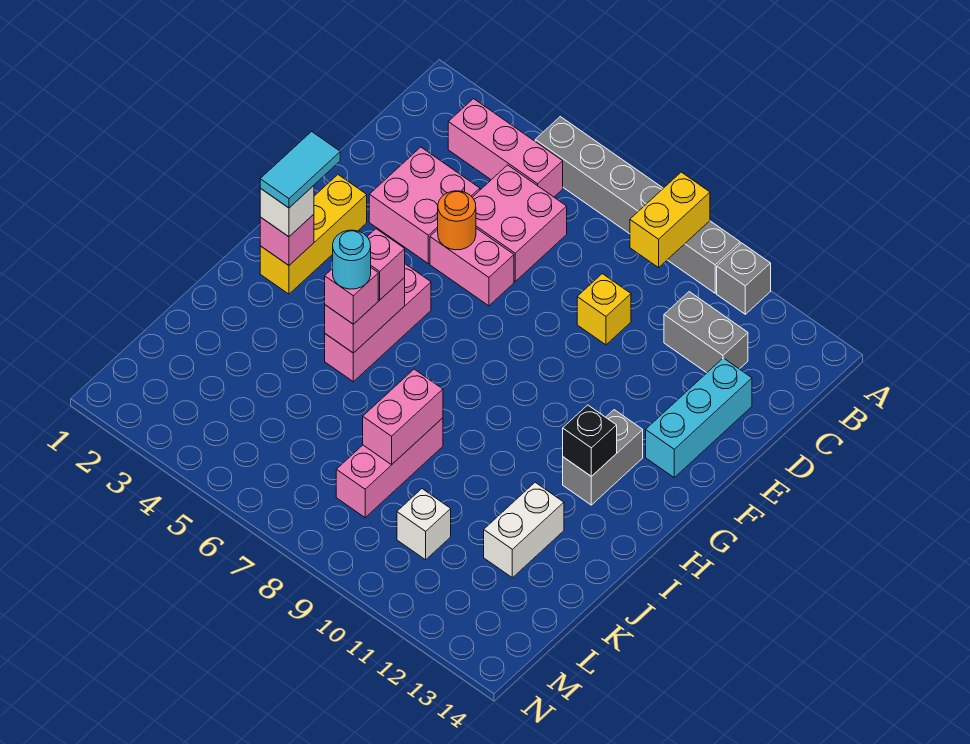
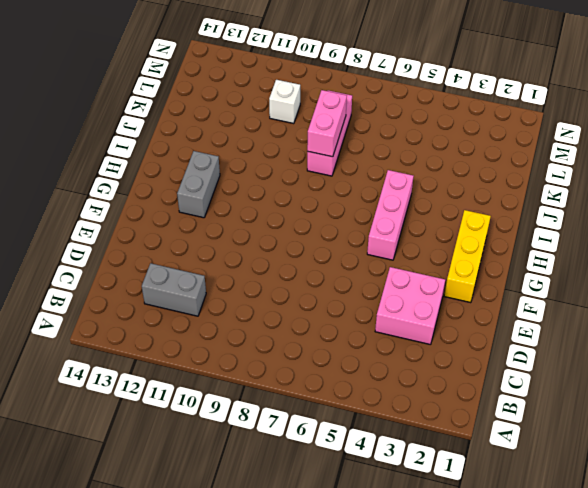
none -> grey 1x6 brick [535,117,740,293]
none -> grey 1x1 brick [717,243,771,314]
none -> pink 1x3 brick [448,99,563,197]

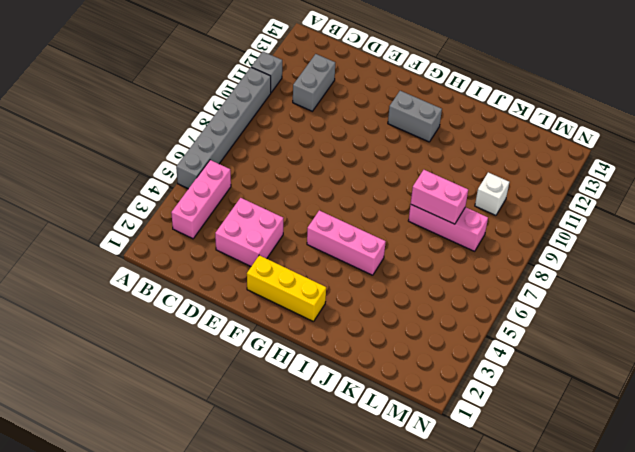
none -> pink 2x2 brick [472,165,567,281]
none -> yellow 1x1 brick [577,274,631,345]
none -> cyan 1x3 brick [646,358,752,477]

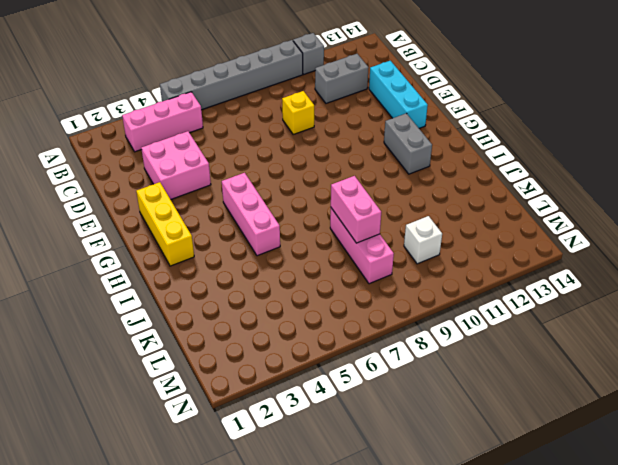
none -> pink 2x2 brick [472,165,567,281]
none -> pink 1x2 brick [430,228,514,306]
none -> white 1x2 brick [484,482,564,578]

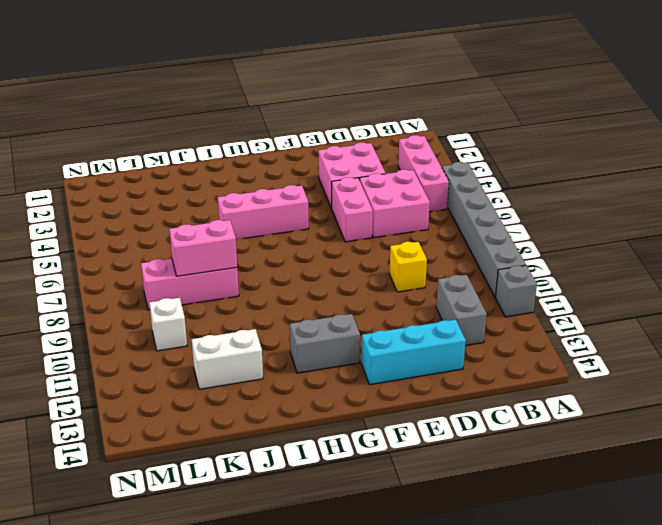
none -> yellow 1x3 brick [260,175,367,294]
none -> yellow 1x2 brick [630,172,710,268]
none -> orange 1x1 round brick [438,191,476,250]

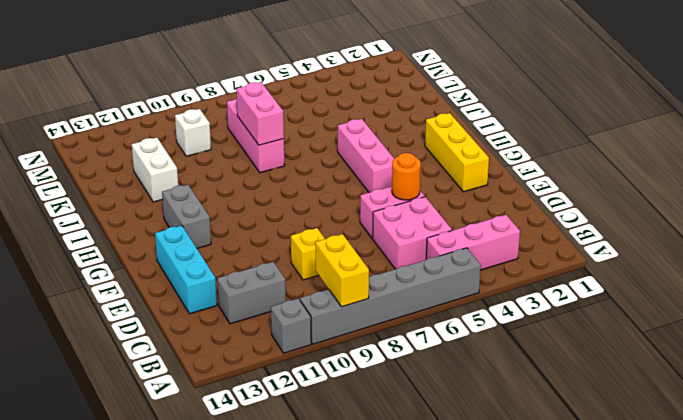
none -> pink 2x2 brick [369,147,480,264]
none -> pink 1x1 brick [260,214,314,265]
none -> pink 1x2 brick [325,278,405,353]

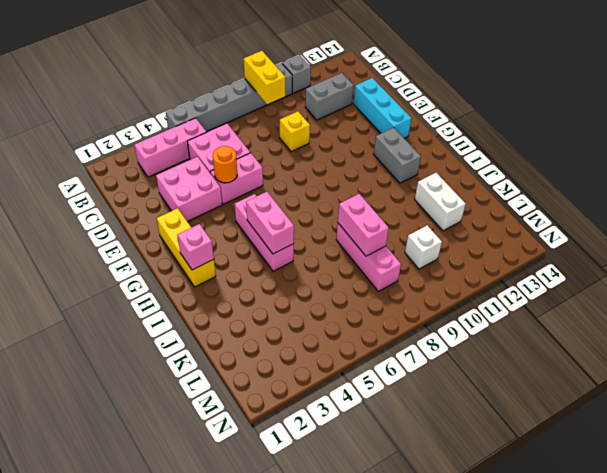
none -> black 1x1 brick [563,405,617,476]
none -> white 1x1 brick [260,186,314,237]
none -> pink 1x1 brick [367,229,405,300]

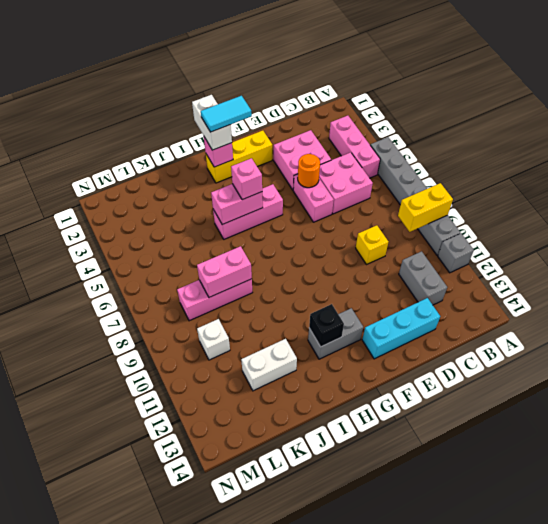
white 1x2 brick [192,95,232,150] -> white 1x1 brick [260,186,314,237]
none -> pink 1x1 brick [325,268,378,324]
none -> cyan 1x1 round brick [333,230,371,289]

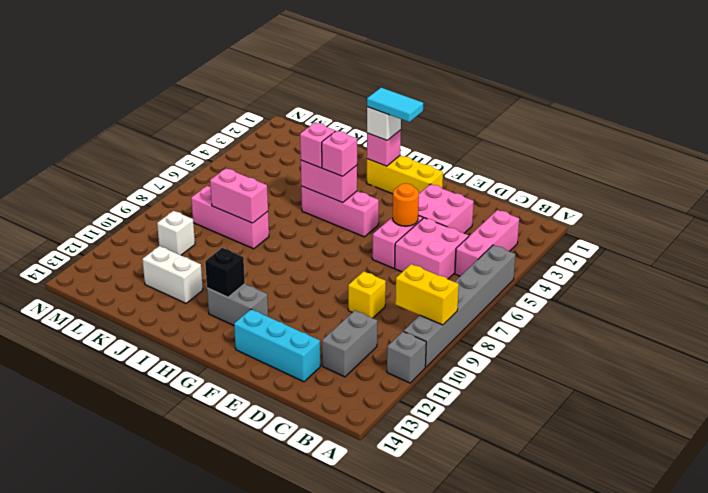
none -> cyan 1x1 round brick [333,230,371,289]

